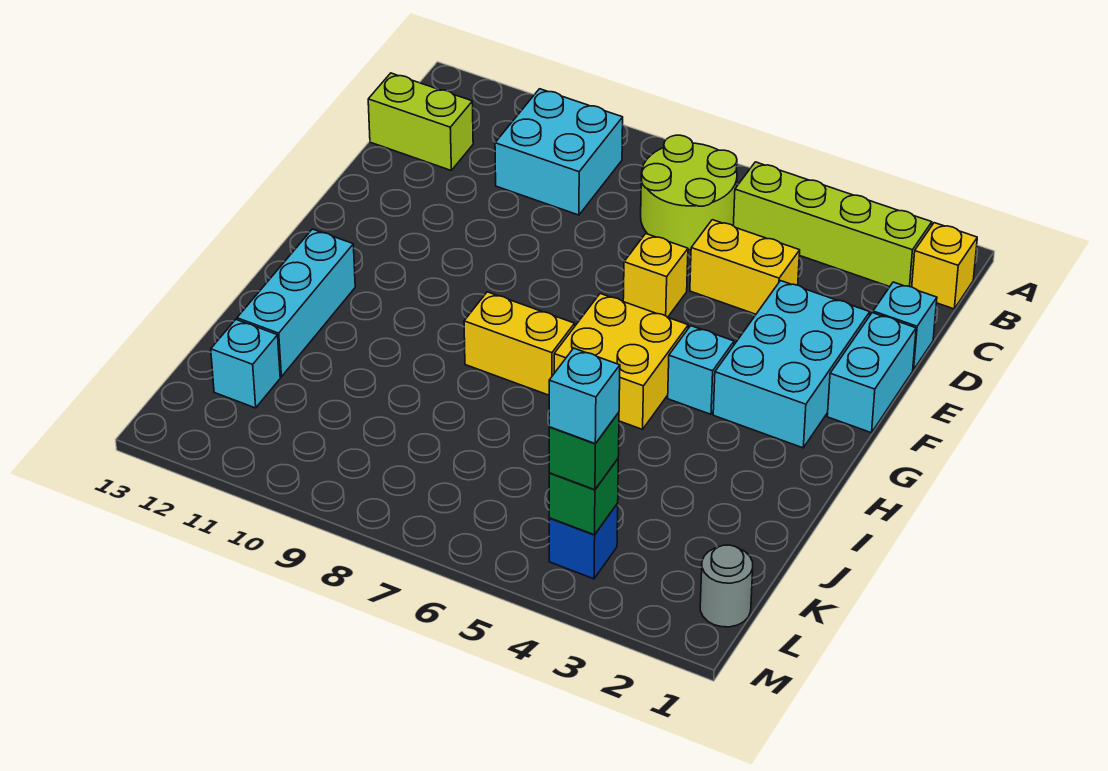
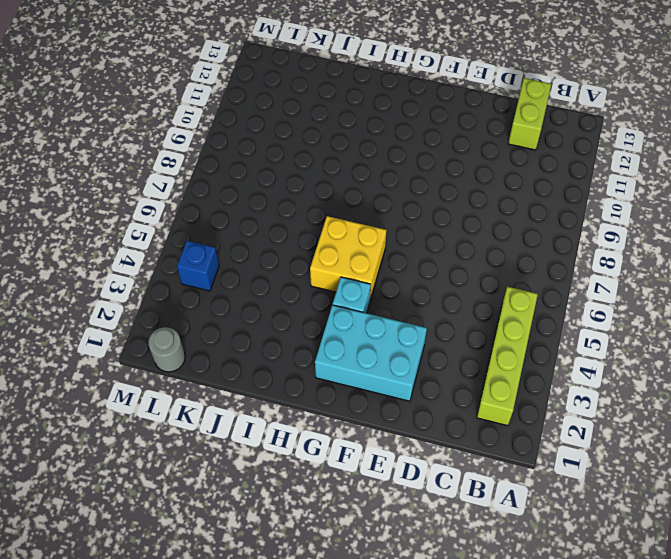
none -> yellow 1x1 brick [912,223,977,309]
none -> lime 2x2 round brick [641,135,737,250]
none -> cyan 2x2 brick [495,89,623,215]

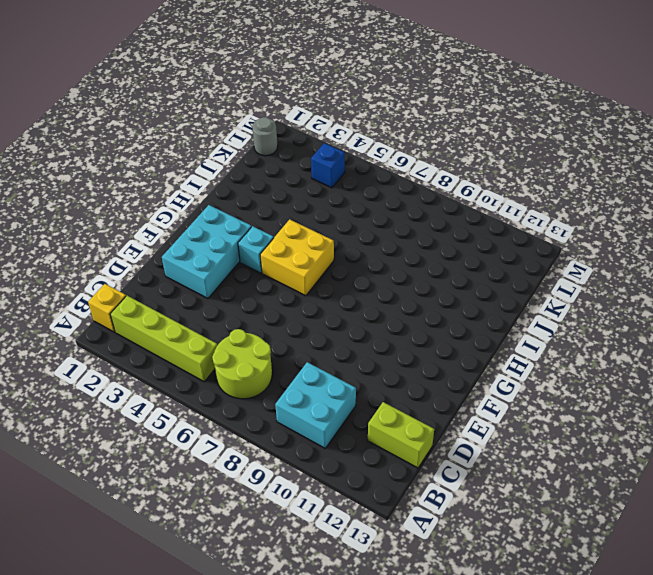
none -> cyan 1x1 brick [873,282,937,370]
none -> yellow 1x2 brick [690,220,800,314]
none -> cyan 1x2 brick [827,313,916,433]

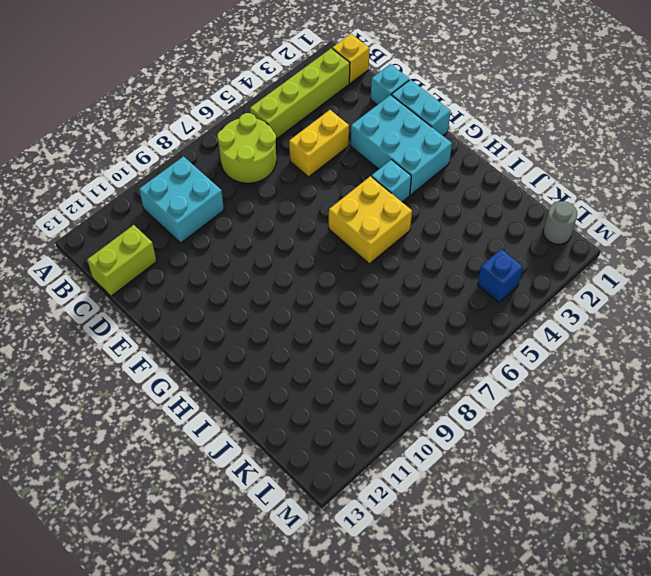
none -> yellow 1x1 brick [623,234,688,317]
none -> yellow 1x2 brick [464,292,575,395]
none -> cyan 1x3 brick [237,229,355,377]

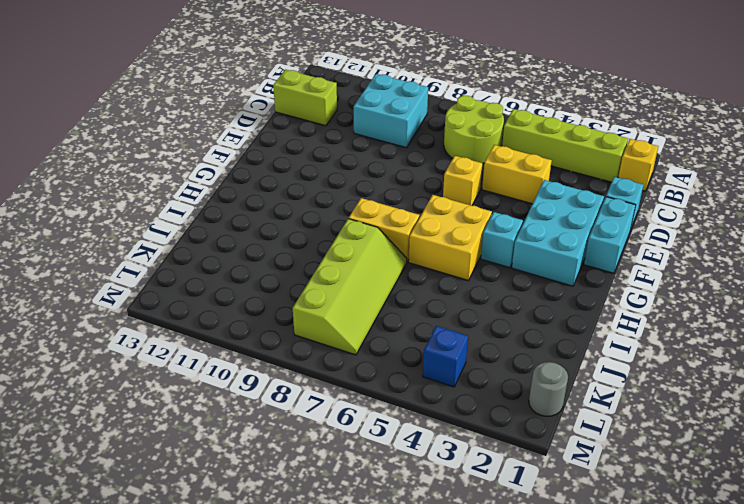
lime 2x4 slope [293,219,407,355] -> none
none -> cyan 1x3 brick [237,229,355,377]
none -> cyan 1x1 brick [211,320,280,408]
none -> green 1x1 brick [549,459,618,535]

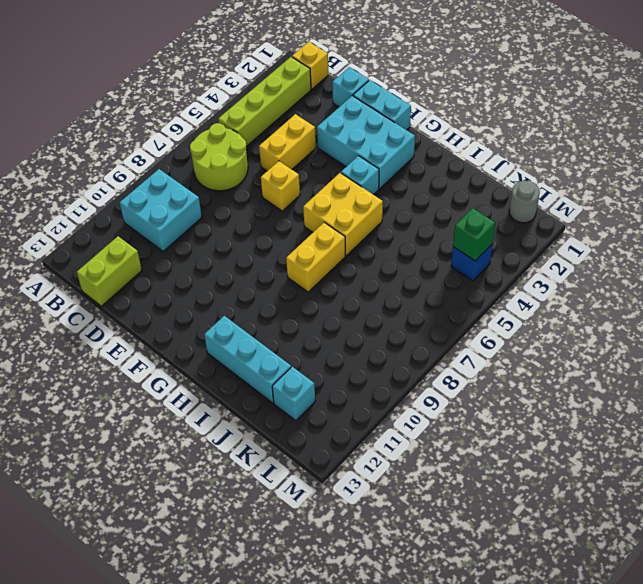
none -> green 1x1 brick [549,413,619,490]
none -> cyan 1x1 brick [549,348,620,444]

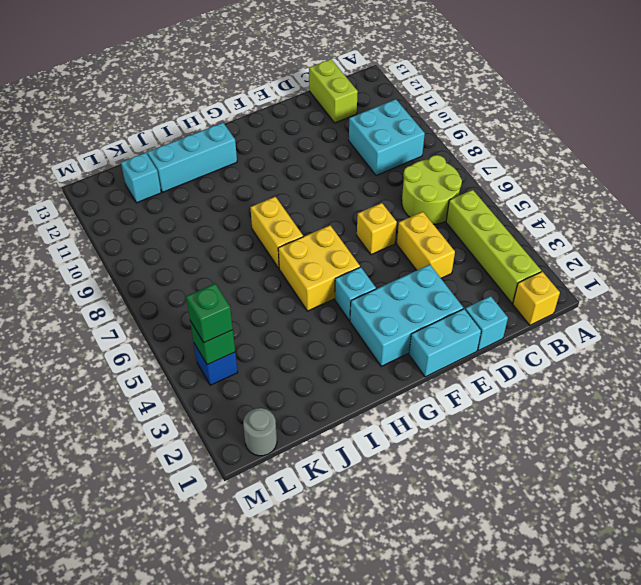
none -> cyan 1x1 brick [549,348,620,444]

